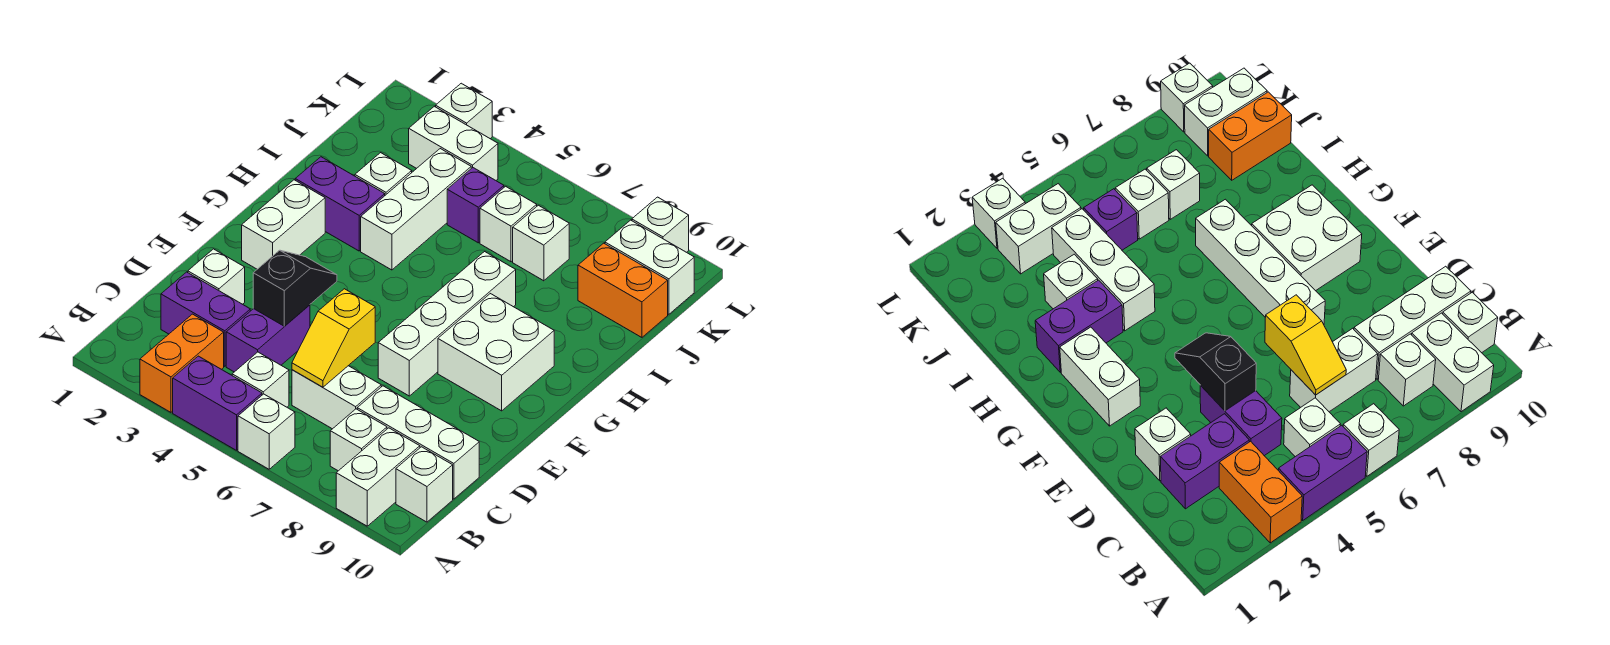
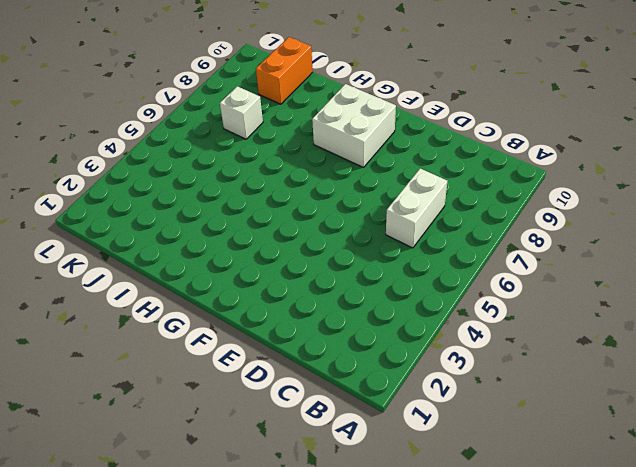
none -> orange 1x2 brick [140,314,224,412]
none -> purple 1x2 brick [173,356,262,450]
none -> white 1x1 brick [238,394,295,469]

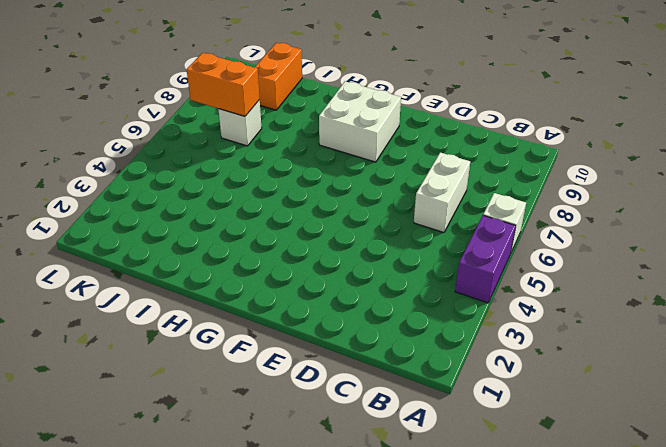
orange 1x2 brick [187,53,260,116] -> orange 1x2 brick moved to [140,314,224,412]
none -> white 1x2 brick [336,428,420,526]
none -> white 1x1 brick [232,352,289,407]
none -> white 1x1 brick [330,409,387,471]

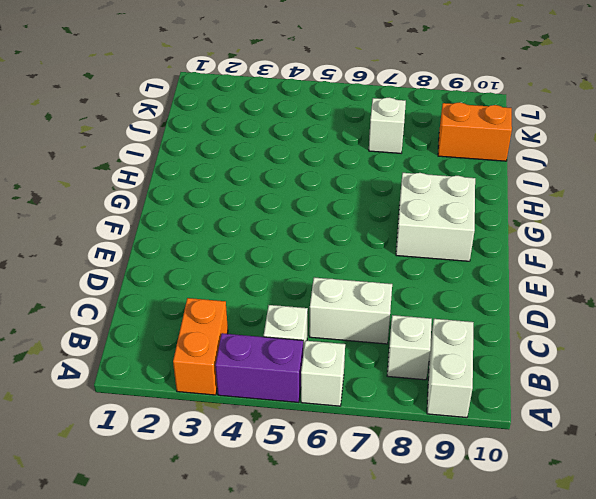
none -> white 1x1 brick [396,447,453,522]
none -> purple 1x2 brick [161,272,250,366]
none -> purple 1x2 brick [226,305,310,372]

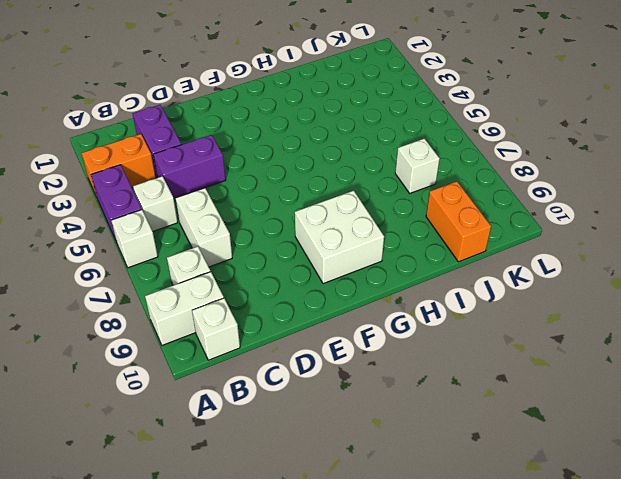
none -> white 1x3 brick [357,386,479,499]
none -> white 1x1 brick [188,249,245,304]
none -> white 1x4 brick [378,252,516,396]

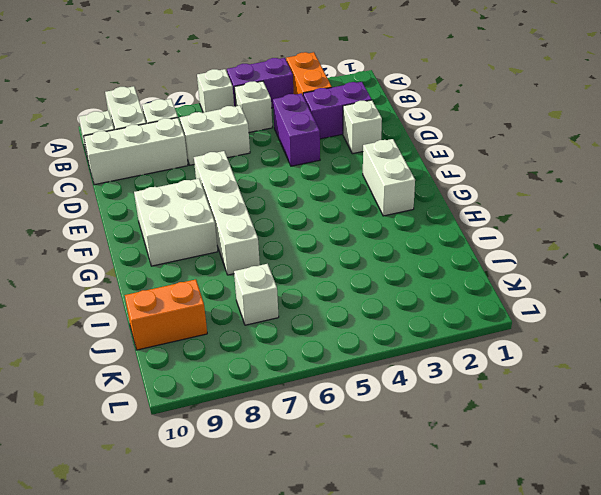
none -> purple 1x2 brick [295,157,385,251]
none -> white 1x3 brick [361,149,471,270]
none -> white 1x1 brick [355,153,412,195]

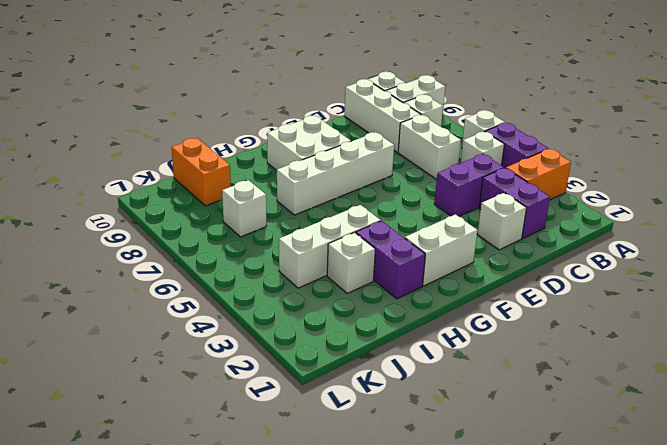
none -> purple 1x1 brick [447,168,504,243]
none -> white 1x1 brick [480,186,537,262]
none -> white 1x2 brick [409,106,498,180]

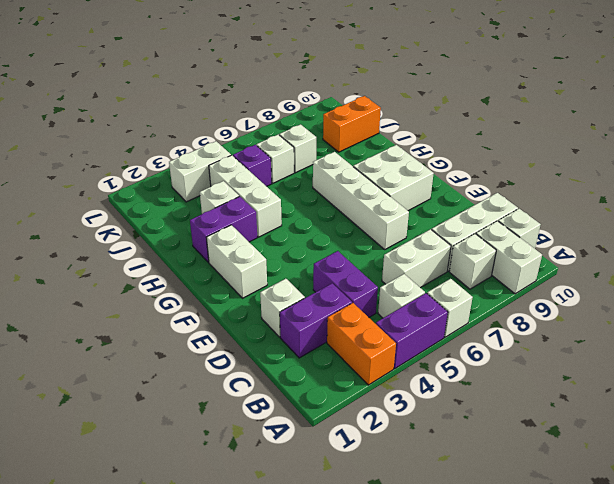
none -> white 1x2 brick [605,220,694,314]
none -> white 1x1 brick [436,83,492,139]
none -> white 1x1 brick [632,197,689,252]

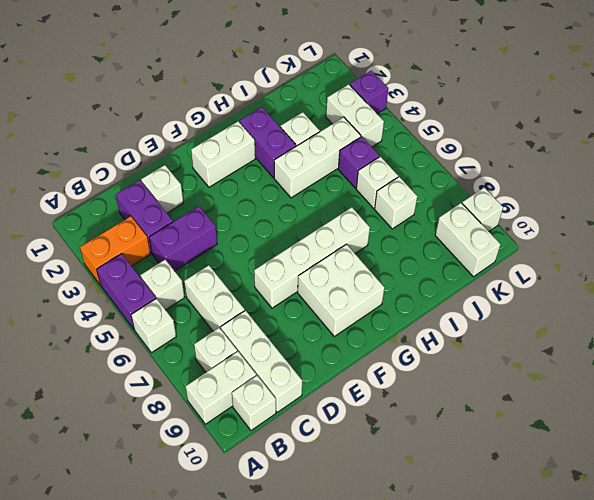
purple 1x1 brick [350,71,388,114] -> white 1x1 brick [436,83,492,139]
none -> orange 1x2 brick [578,243,668,337]
none -> yellow 1x2 slope [292,289,375,387]
none -> black 1x2 slope [253,250,337,326]

